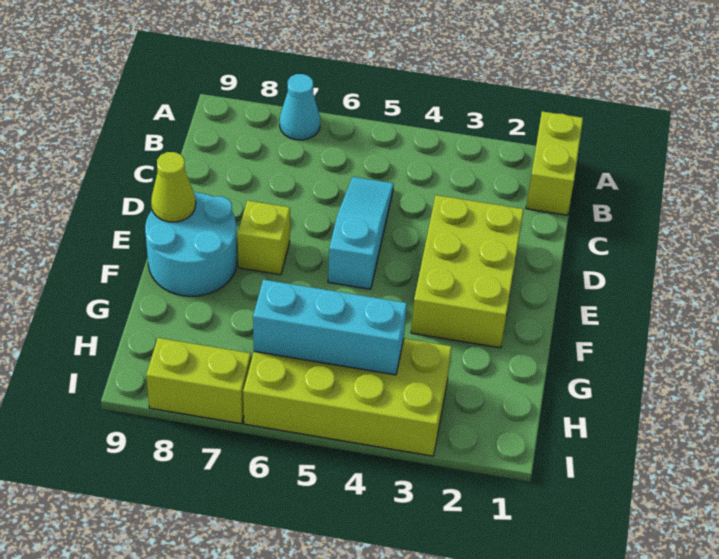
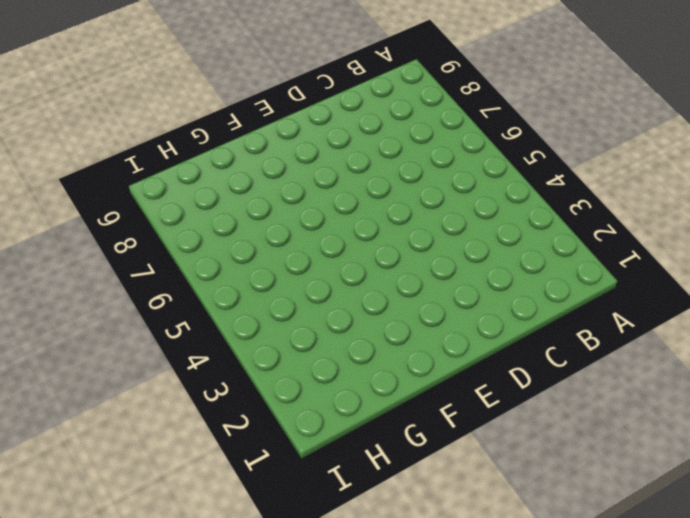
none -> lime 1x2 brick [526,111,583,215]
none -> cyan 1x1 cone [280,74,320,140]

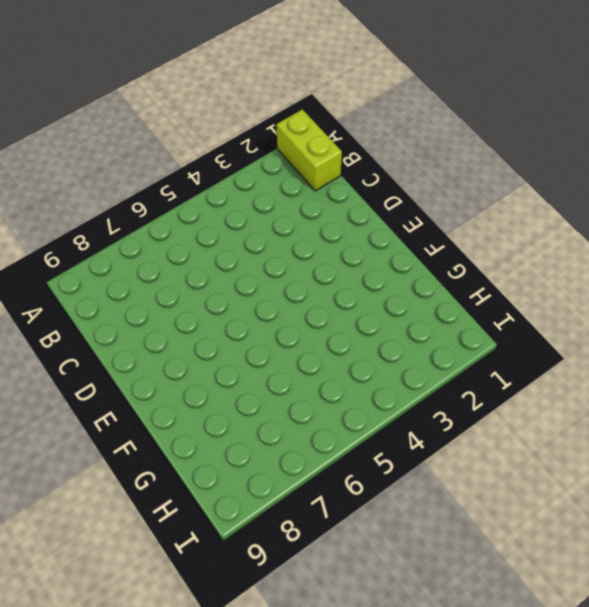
none -> cyan 1x1 cone [280,74,320,140]
none -> cyan 1x3 slope [328,177,394,289]

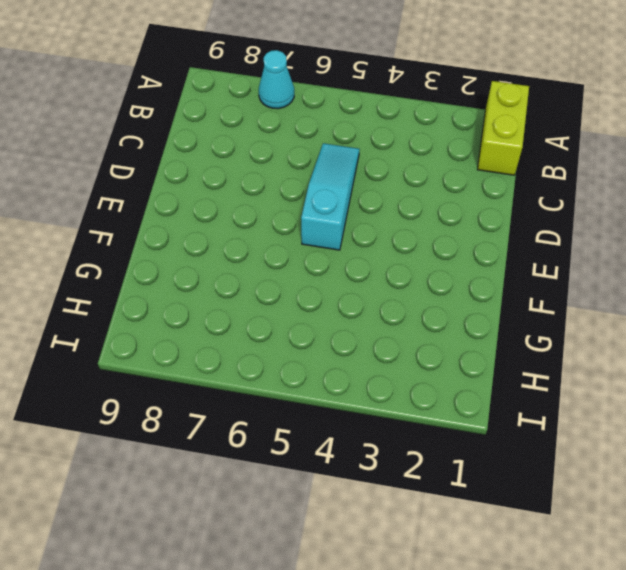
none -> lime 2x3 brick [411,195,524,348]
none -> lime 1x1 brick [238,200,290,275]

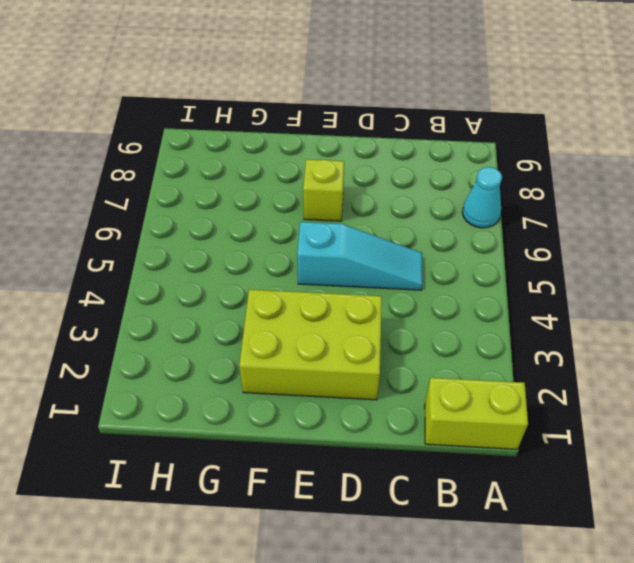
none -> cyan 2x2 round brick [145,192,237,296]
none -> lime 2x4 brick [243,339,452,456]

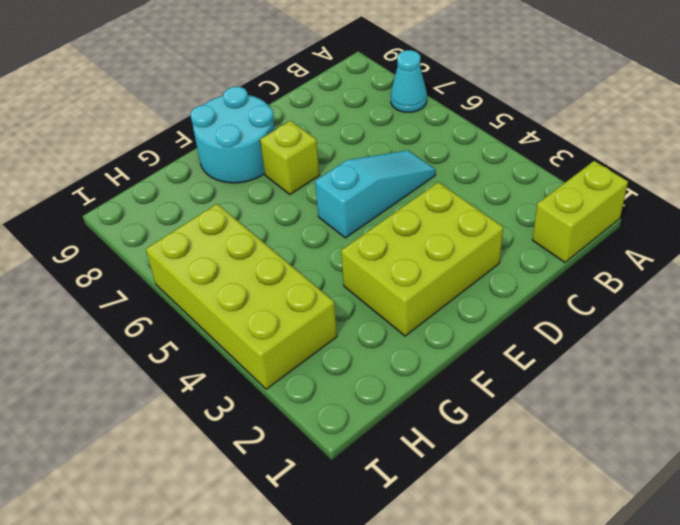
none -> lime 1x2 brick [146,338,251,424]
none -> lime 1x1 cone [151,152,196,222]

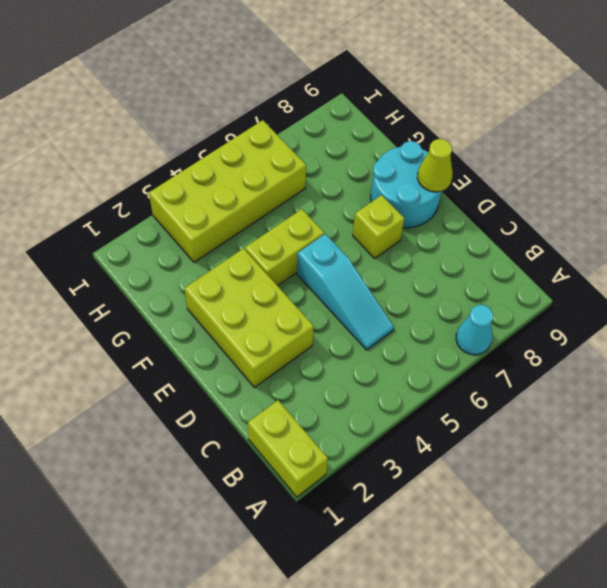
lime 1x2 brick [245,209,324,286] -> lime 1x2 brick moved to [146,338,251,424]
none -> cyan 1x3 brick [253,280,407,375]

